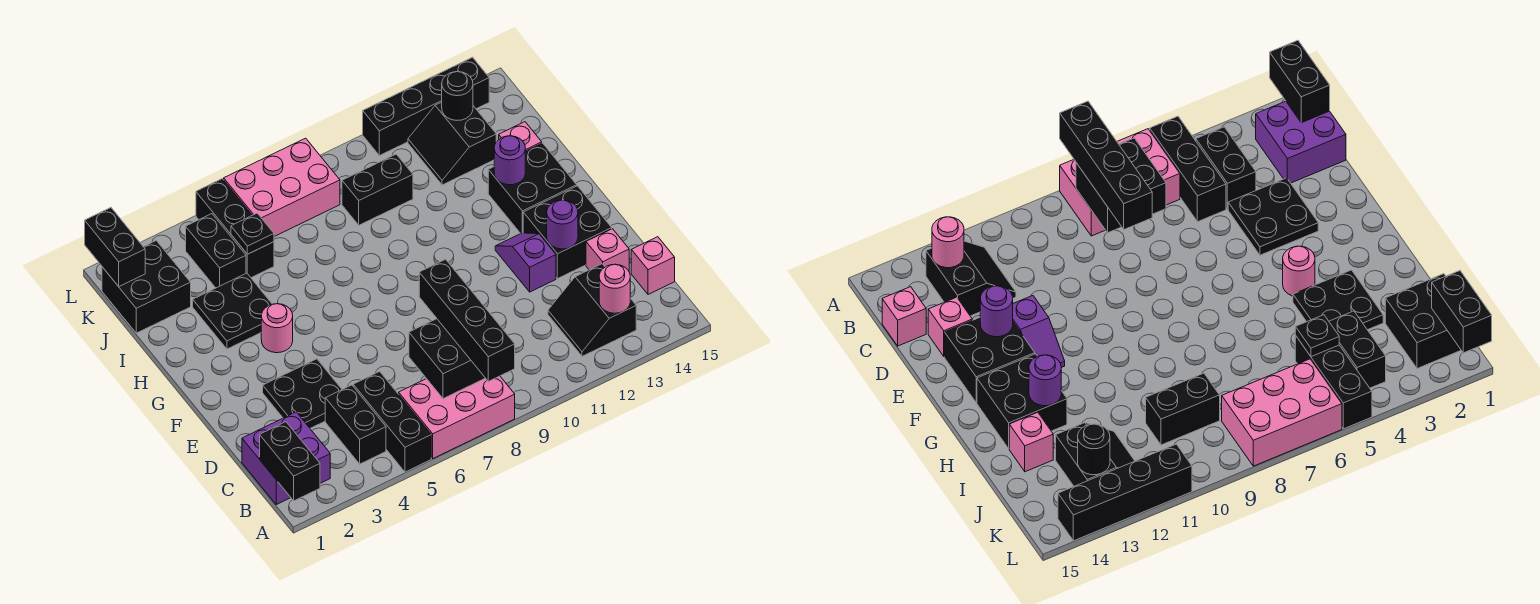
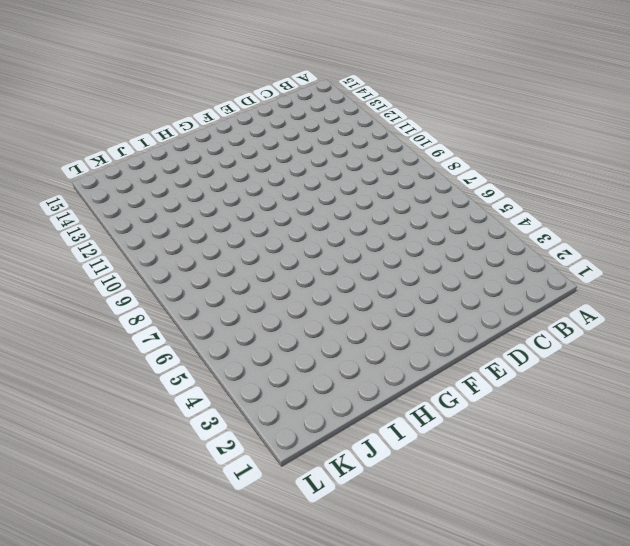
none -> black 1x3 brick [353,371,431,472]
none -> pink 2x3 brick [399,376,515,458]
none -> purple 2x2 brick [242,412,330,504]
none -> black 1x2 brick [325,385,386,464]

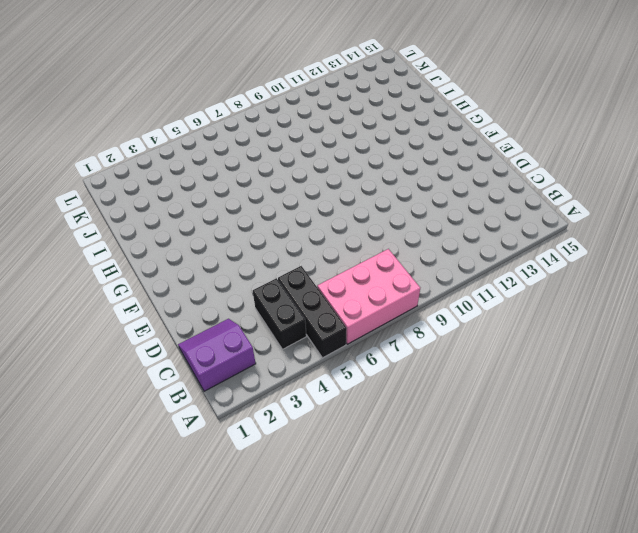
purple 2x2 slope [178,319,256,391] -> purple 2x2 brick [242,412,330,504]
none -> black 2x2 slope [548,264,636,356]
none -> pink 1x1 brick [631,237,675,294]
none -> black 2x2 plate [263,359,342,428]
none -> pink 1x1 brick [586,229,629,271]

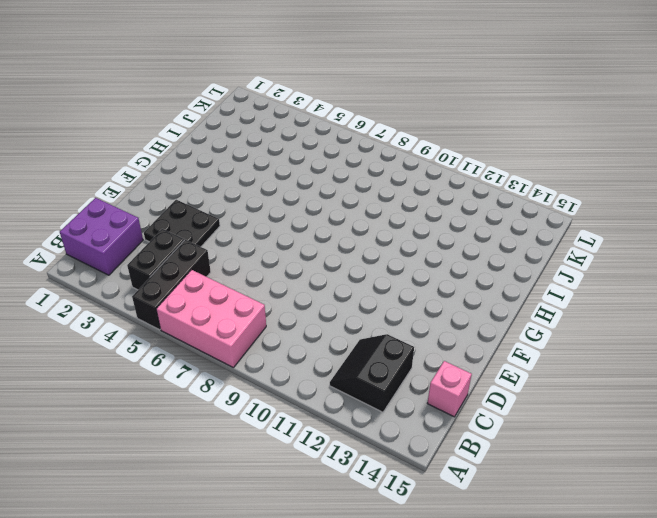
none -> pink 1x1 brick [586,229,629,271]
none -> purple 1x2 slope [495,233,556,292]
none -> black 2x2 brick [523,186,612,279]
none -> pink 1x1 round brick [261,304,293,353]

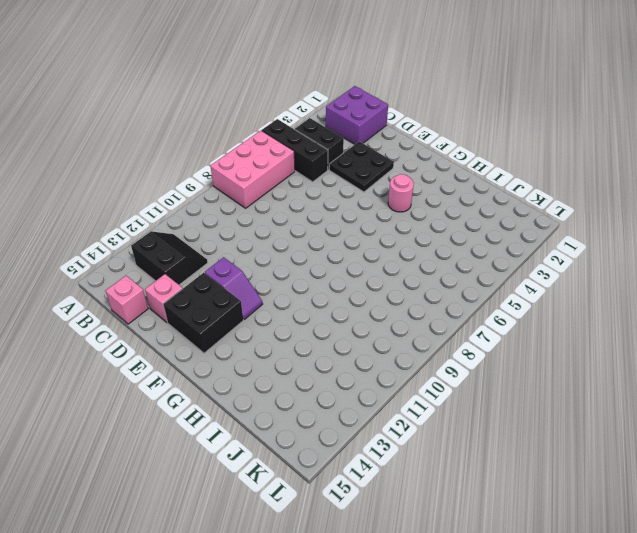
none -> black 2x2 brick [488,143,577,234]
none -> black 2x2 plate [193,273,272,349]
none -> pink 1x1 brick [499,122,542,151]
none -> black 2x2 brick [102,241,191,333]

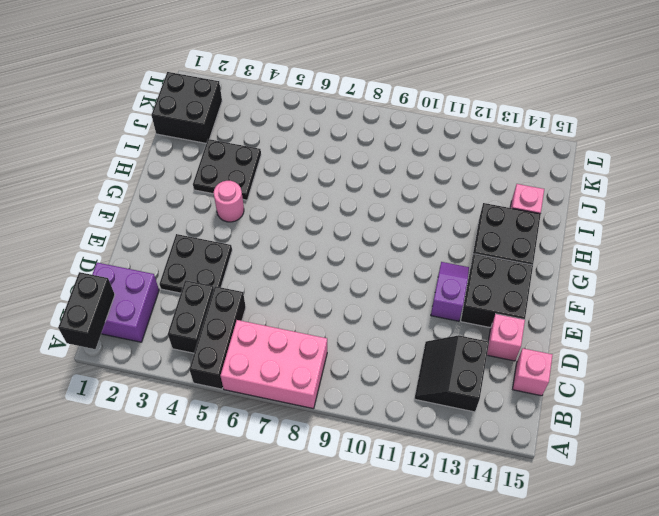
none -> black 1x2 brick [186,214,246,288]
none -> black 1x3 brick [196,179,274,278]
none -> black 1x2 brick [342,154,413,225]
none -> black 2x2 slope [408,102,496,185]

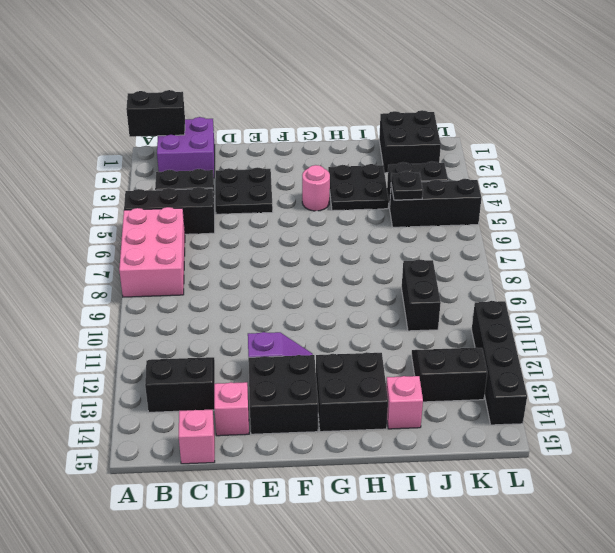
none -> pink 2x3 brick [224,138,340,236]
none -> black 2x2 brick [409,319,485,399]
none -> pink 1x1 round brick [599,264,630,313]
none -> purple 1x1 round brick [547,200,578,249]

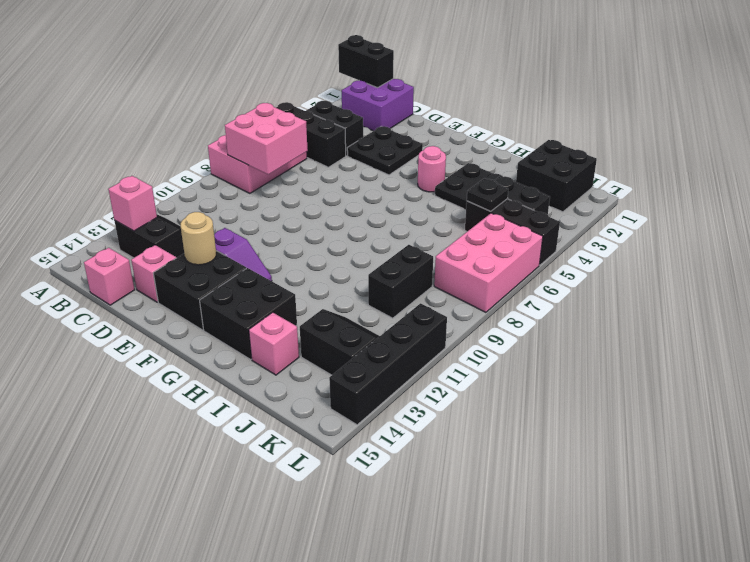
pink 2x2 brick [225,103,308,174] -> black 2x2 brick [409,319,485,399]
pink 1x1 brick [108,176,157,231] -> pink 1x1 round brick [599,264,630,313]
tan 1x1 round brick [180,212,216,265] -> purple 1x1 round brick [547,200,578,249]
none -> purple 1x1 round brick [494,136,525,185]
none -> black 1x2 brick [85,208,145,286]
none -> black 1x1 round brick [442,72,473,120]
none -> black 1x4 brick [419,259,515,381]

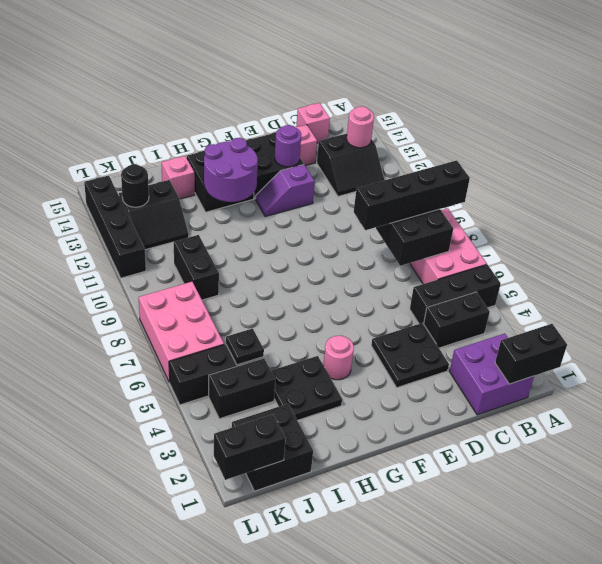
purple 2x2 round brick [204,138,258,202] -> purple 1x1 round brick [494,136,525,185]

